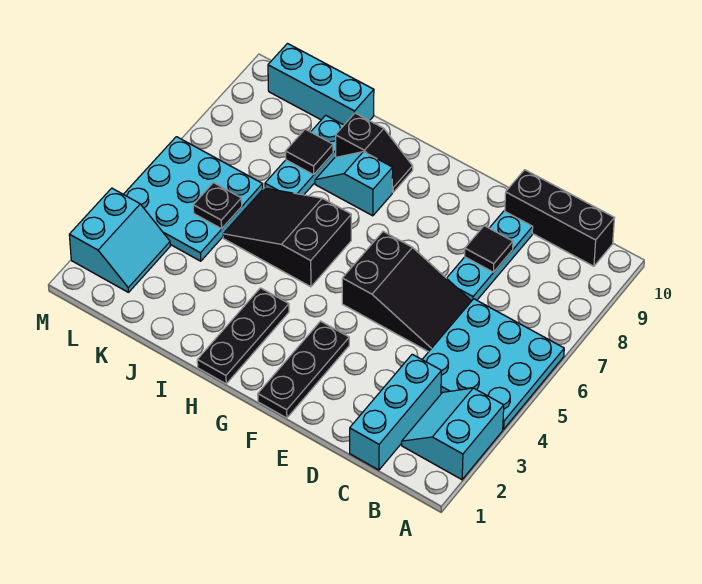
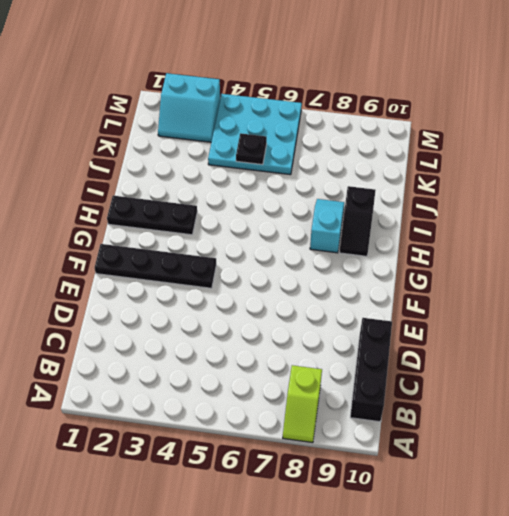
lime 1x2 slope [283,365,322,443] -> none
black 1x4 plate [95,244,216,288] -> black 1x3 plate [258,321,349,418]
none -> cyan 2x2 slope [402,388,504,480]
none -> cyan 3x3 plate [422,299,564,429]
none -> cyan 1x3 brick [350,354,442,470]

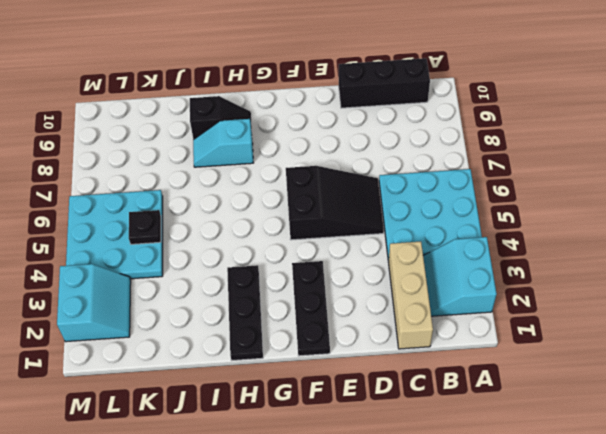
tan 1x3 brick [388,242,433,349] -> cyan 1x3 brick [350,354,442,470]
none -> cyan 1x3 plate [447,211,533,301]
none -> black 2x3 slope [223,188,351,287]
none -> cyan 1x3 plate [265,115,344,195]

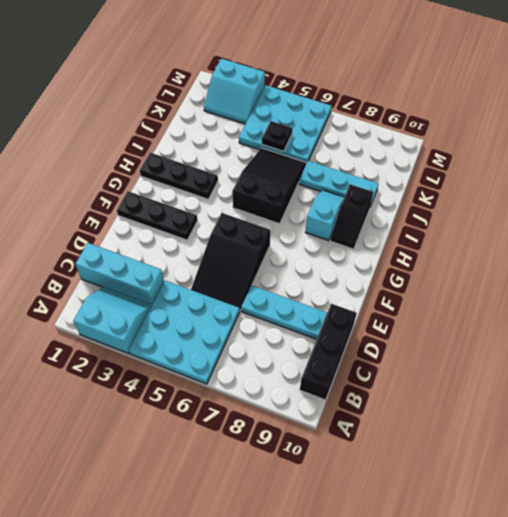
none -> cyan 1x3 brick [268,44,374,125]
none -> black 1x1 tile [465,226,513,272]
none -> black 1x1 tile [285,129,333,175]

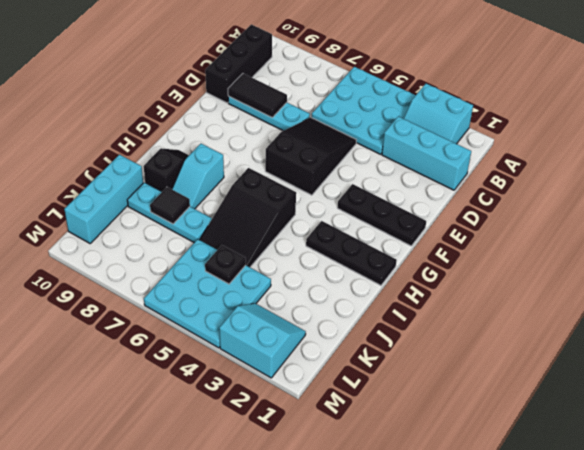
black 1x2 tile [228,74,287,117] -> black 1x1 tile [465,226,513,272]

